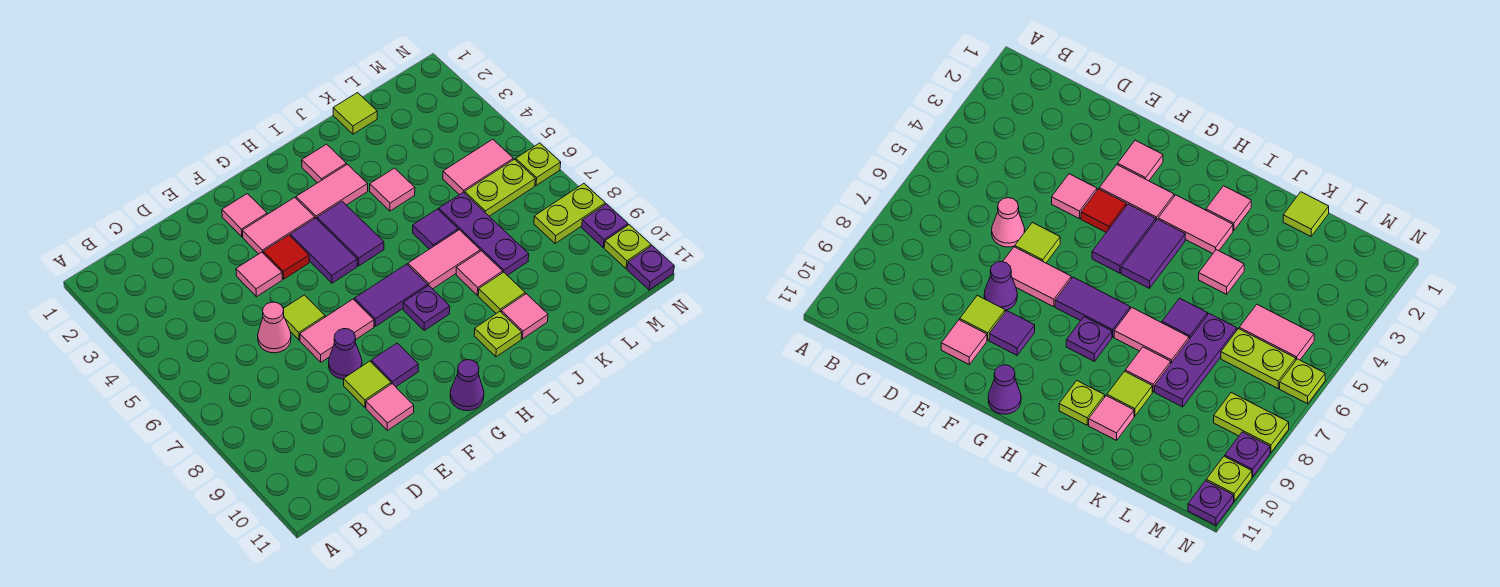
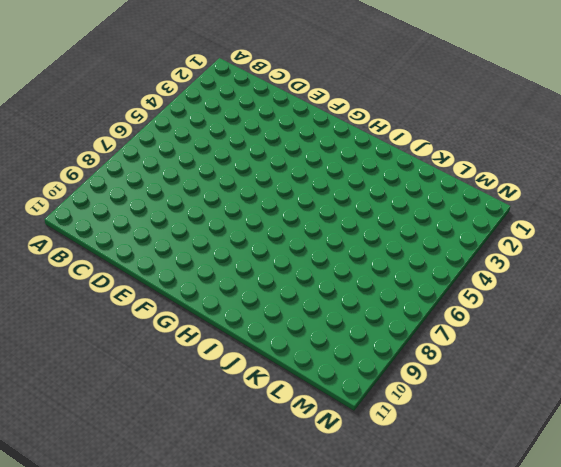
none -> pink 1x1 cone [258,302,291,353]
none -> pink 1x1 tile [236,252,282,297]
none -> lime 1x1 tile [283,295,325,340]
none -> pink 1x2 tile [300,299,374,362]

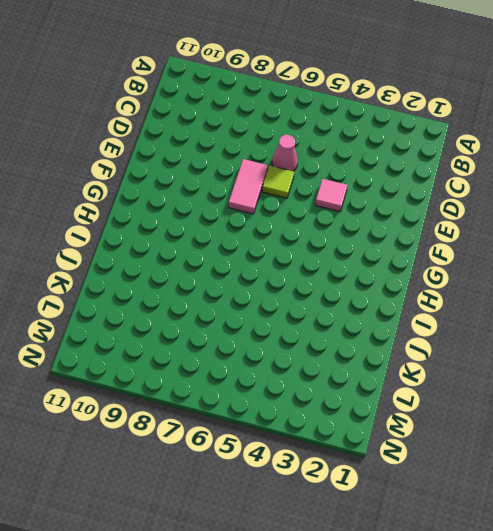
none -> purple 1x1 cone [329,329,362,379]
none -> lime 1x1 tile [344,361,391,407]
none -> pink 1x1 tile [366,384,414,430]
none -> pink 1x1 tile [222,194,267,237]

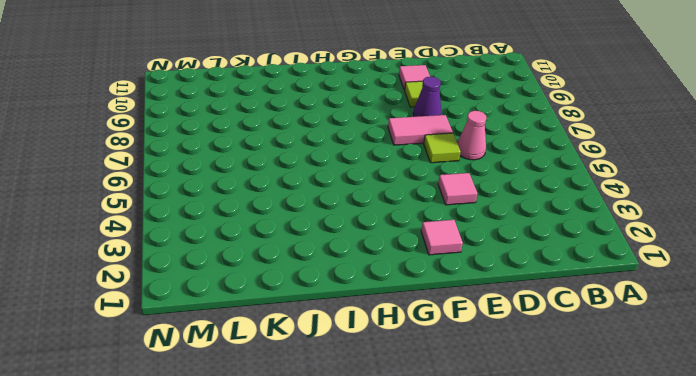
none -> pink 1x2 tile [242,197,315,254]
none -> red 1x1 tile [263,235,309,279]
none -> purple 1x1 tile [371,343,418,387]
none -> purple 1x2 tile [290,218,357,283]

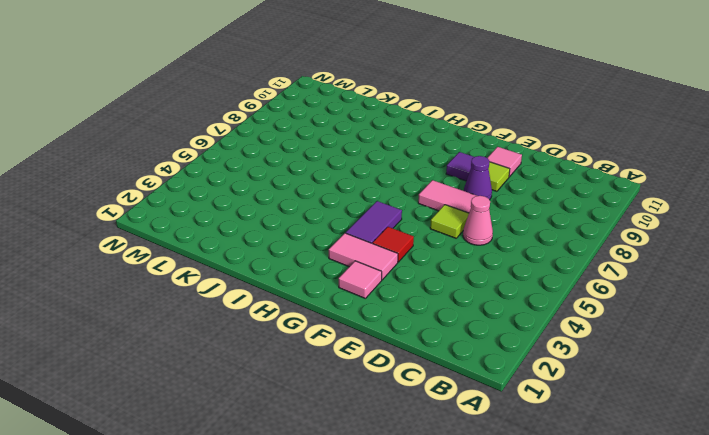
none -> pink 1x1 tile [236,252,282,297]
none -> purple 1x2 tile [354,264,428,326]
none -> purple 1x1 cone [450,360,484,411]
none -> pink 1x2 tile [296,164,368,219]

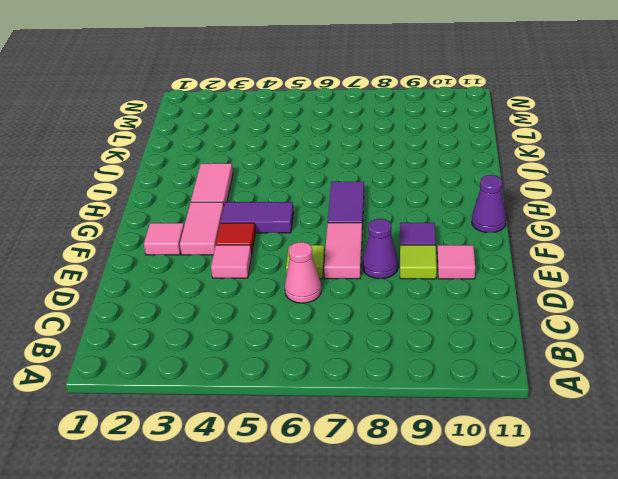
none -> purple 1x2 tile [317,201,384,266]
none -> purple 1x1 plate [403,286,450,330]
none -> pink 1x1 tile [302,144,346,183]
none -> pink 1x2 tile [408,230,480,289]

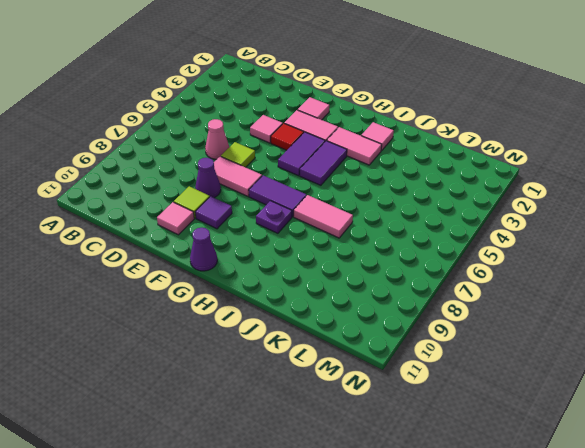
none -> lime 1x1 plate [474,312,522,357]
none -> pink 1x1 tile [370,168,415,211]
none -> purple 1x1 tile [413,209,458,249]
none -> pink 1x1 tile [456,251,503,295]

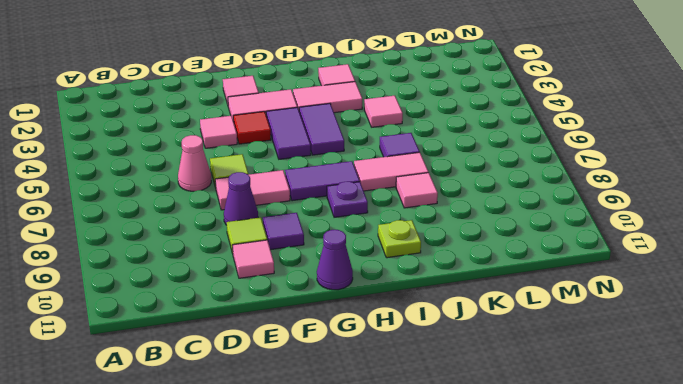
none -> lime 1x1 tile [478,272,525,314]
none -> pink 1x1 tile [501,294,548,339]
none -> lime 1x1 tile [333,93,377,134]
none -> purple 1x3 plate [439,192,529,275]

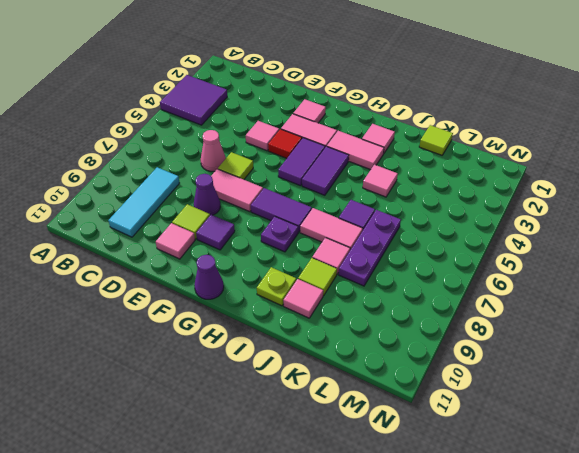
purple 2x2 tile [160,75,227,125] -> none
cyan 1x3 tile [108,167,179,237] -> none
none -> pink 1x2 tile [443,139,513,195]
none -> lime 1x2 plate [465,159,535,216]
none -> lime 1x2 plate [534,184,605,244]
none -> lime 1x1 plate [516,143,561,186]

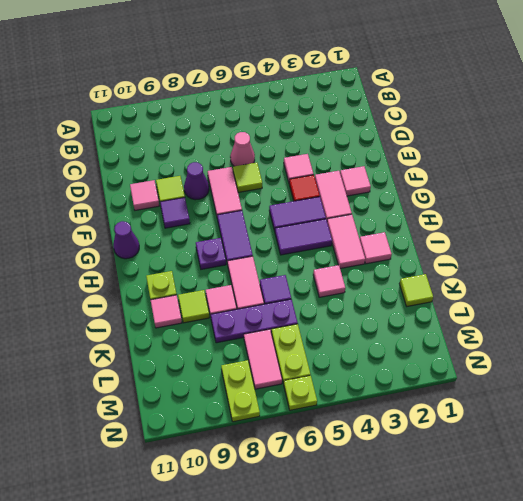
pink 1x2 tile [244,329,282,389] -> pink 1x2 tile moved to [443,139,513,195]
none -> purple 1x1 plate [582,204,628,247]
none -> lime 1x1 plate [604,225,651,269]
none -> purple 1x1 plate [627,246,674,290]

